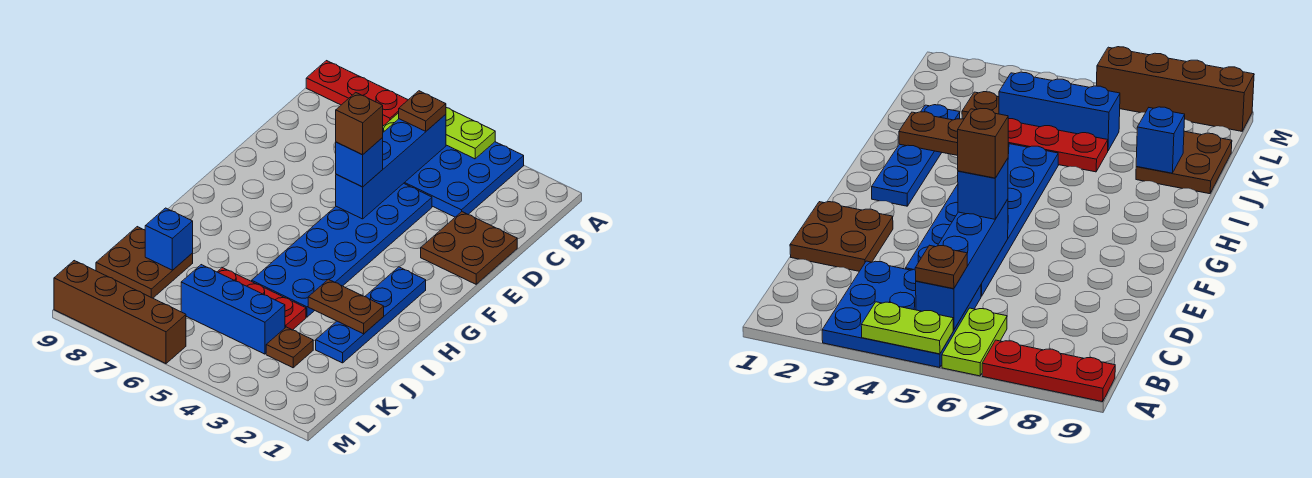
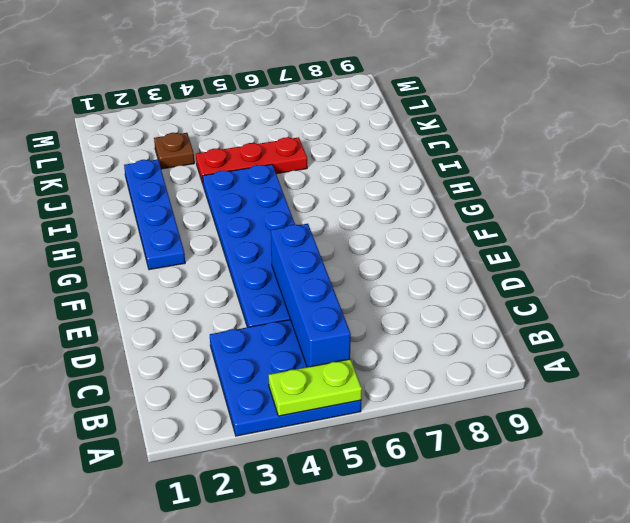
none -> lime 1x2 plate [942,308,1007,376]
none -> red 1x3 plate [306,61,408,126]
none -> brown 2x2 plate [421,212,517,284]

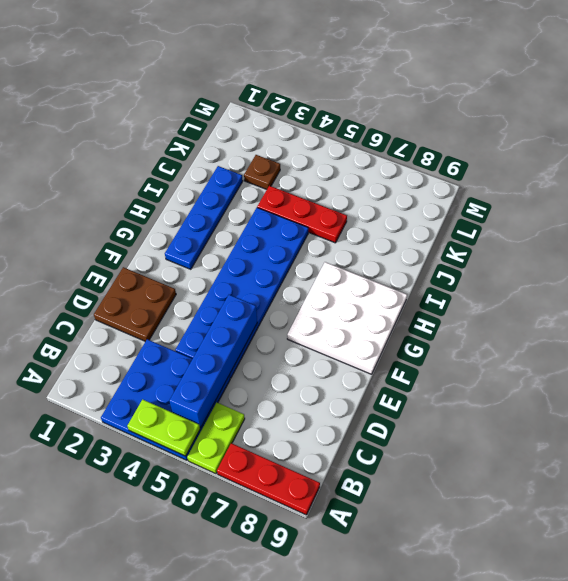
white 3x3 plate [287,262,407,374] -> none
none -> brown 2x2 plate [96,227,193,298]
none -> blue 1x3 brick [181,265,285,354]
none -> brown 1x4 brick [54,261,186,364]

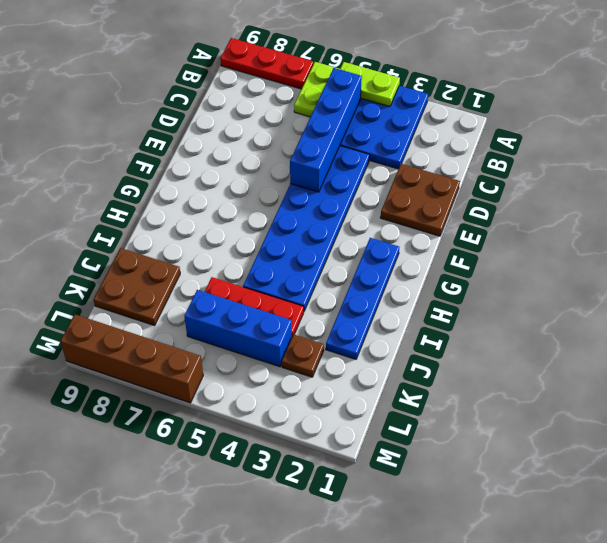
none -> brown 1x2 plate [308,279,384,334]
none -> blue 1x1 brick [145,208,193,270]
none -> brown 1x1 plate [399,91,446,131]

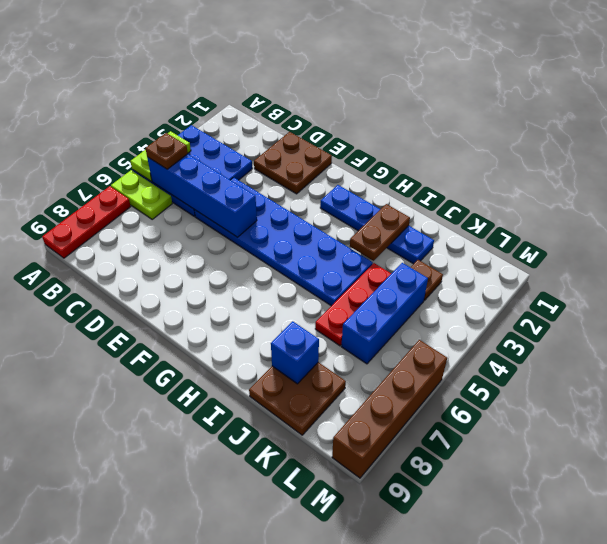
none -> blue 1x1 brick [336,138,383,187]
none -> brown 1x1 brick [336,93,383,155]

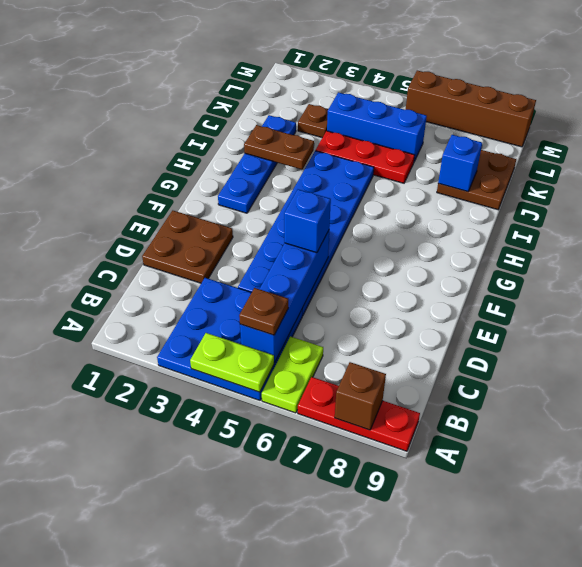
brown 1x1 brick [335,362,386,430] -> brown 1x1 brick moved to [336,93,383,155]

